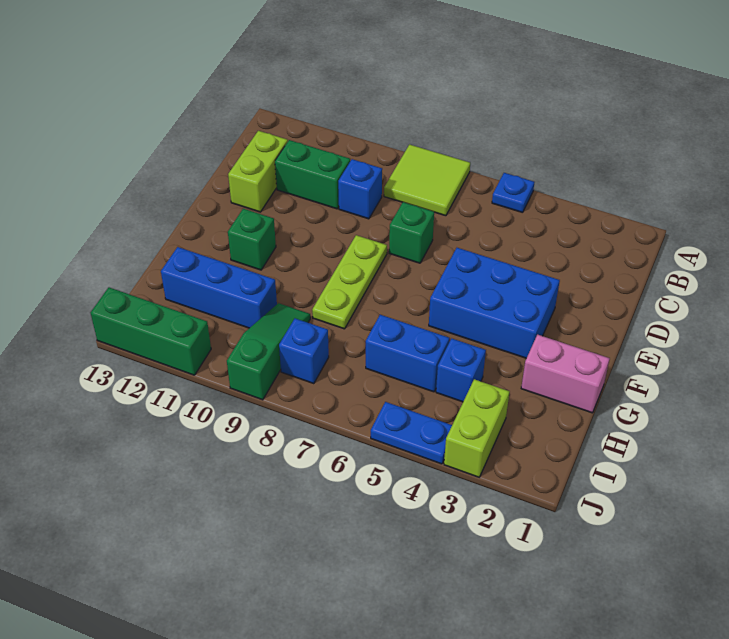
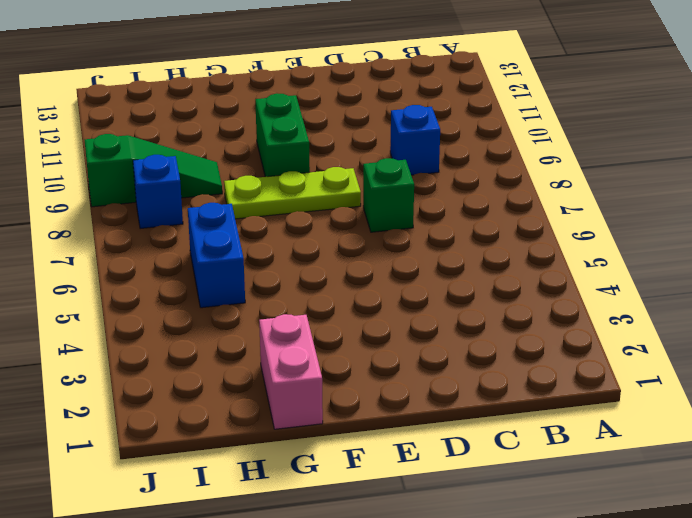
green 1x2 brick [255,93,310,177] -> green 1x2 brick moved to [275,140,350,209]
none -> blue 1x1 plate [492,173,534,213]
none -> lime 2x2 tile [384,144,470,216]
none -> lime 1x2 brick [228,131,288,212]

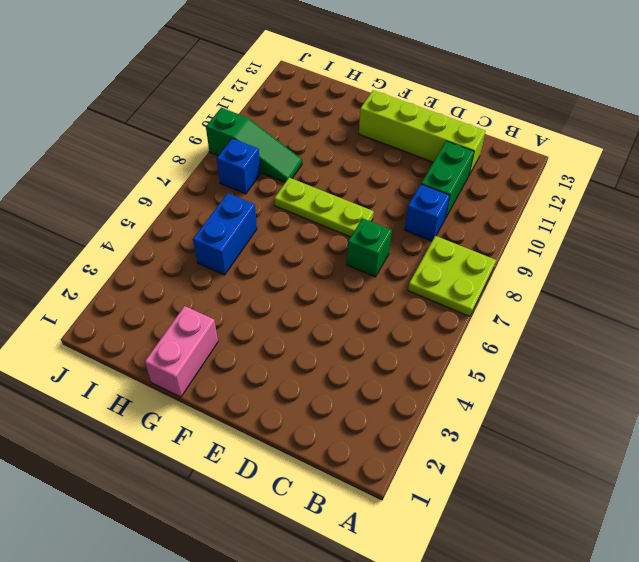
lime 2x2 plate [408,236,496,316] -> lime 2x2 tile [384,144,470,216]
lime 1x4 brick [359,90,486,175] -> lime 1x2 brick [228,131,288,212]
none -> blue 1x1 plate [492,173,534,213]
none -> blue 2x3 brick [429,248,560,358]
none -> green 1x1 brick [228,209,276,270]

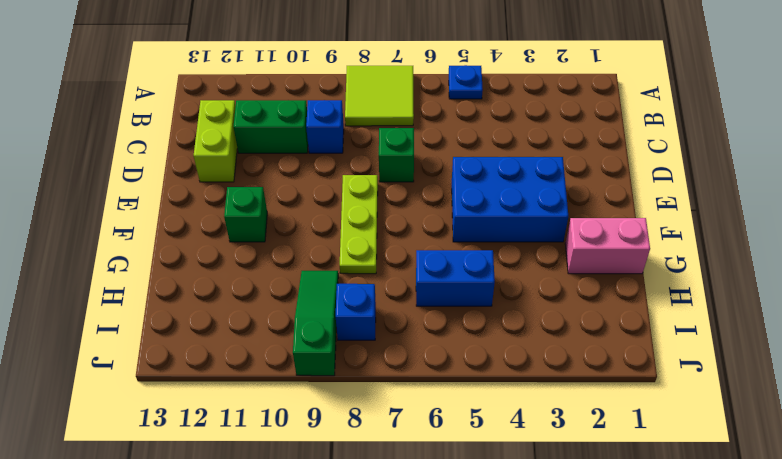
none -> blue 1x1 brick [436,338,486,402]
none -> blue 1x3 brick [161,247,277,328]
none -> lime 1x2 brick [444,379,510,477]

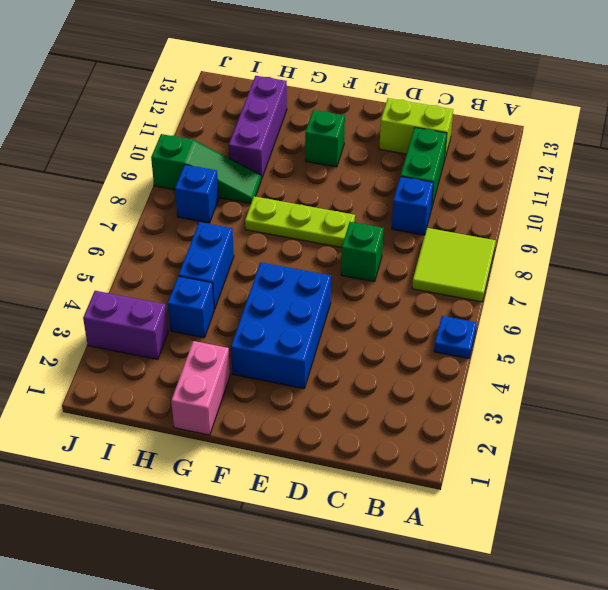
purple 1x3 brick [229,76,287,179] -> blue 1x3 brick [161,247,277,328]
purple 1x2 brick [83,291,168,359] -> lime 1x2 brick [444,379,510,477]
none -> blue 1x2 plate [371,402,452,464]
none -> green 1x3 brick [91,287,211,375]

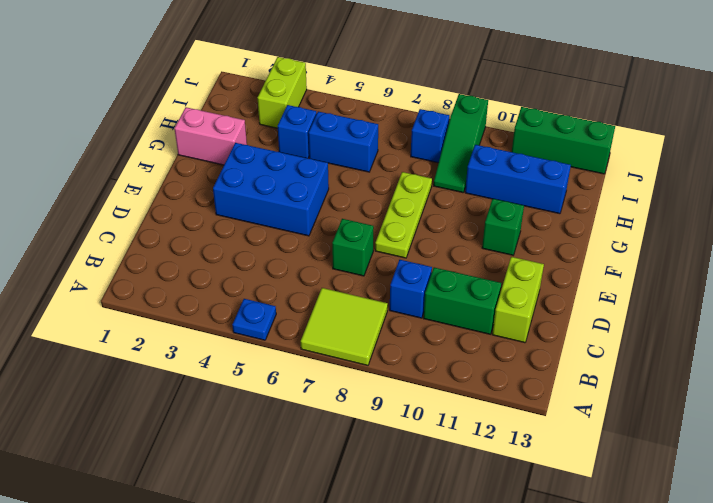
none -> blue 1x2 plate [371,402,452,464]

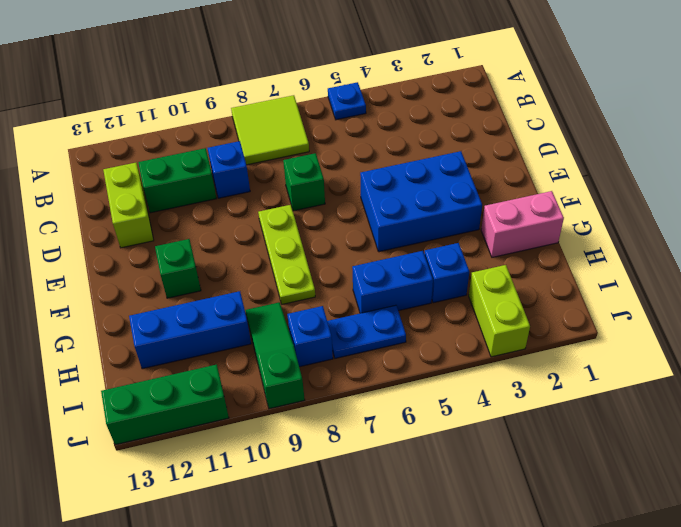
blue 1x2 plate [327,305,406,358] -> blue 1x2 plate moved to [371,402,452,464]

